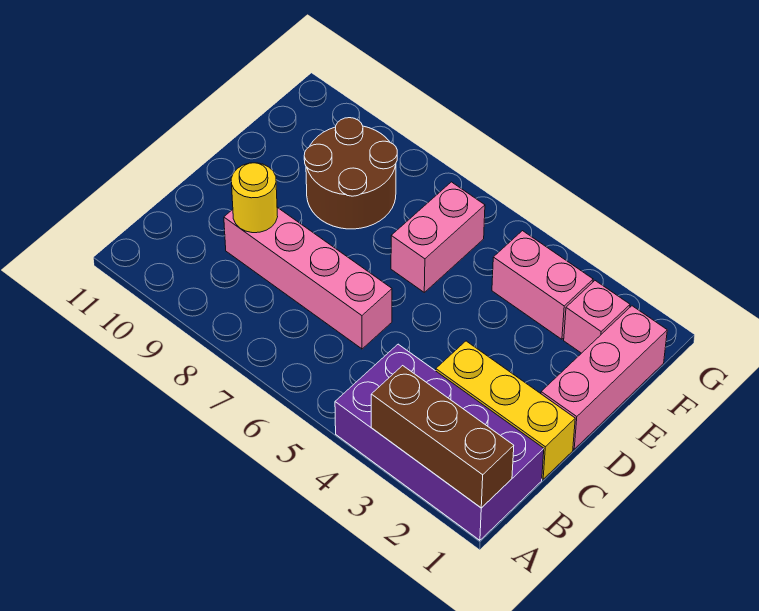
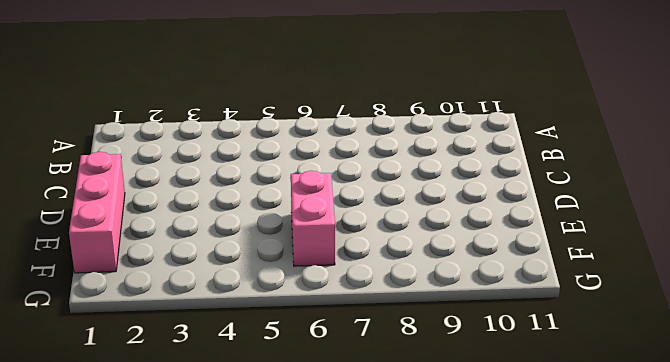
none -> purple 2x4 brick [335,344,544,540]
none -> yellow 1x3 brick [436,341,575,479]

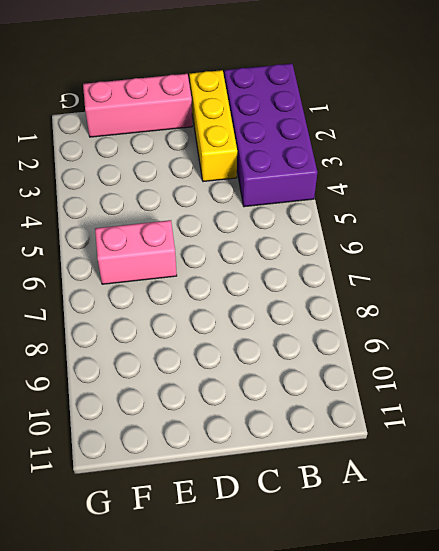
none -> pink 1x4 brick [224,207,392,349]
none -> brown 2x2 round brick [304,118,397,229]

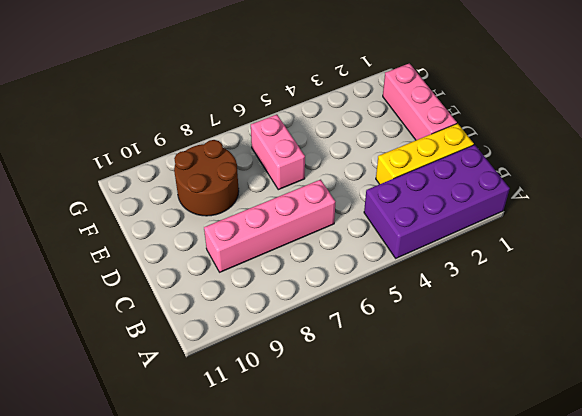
none -> pink 1x1 brick [564,281,630,353]
none -> pink 1x2 brick [492,231,593,339]

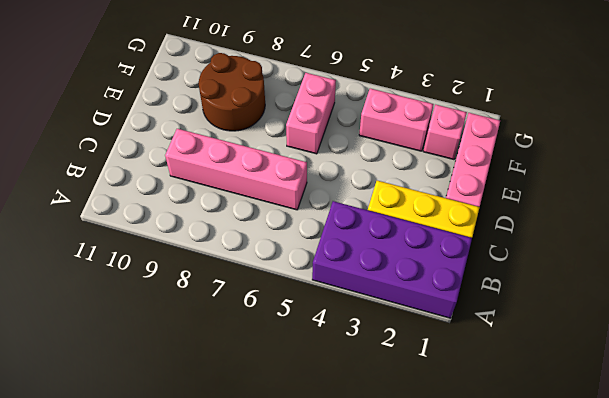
none -> brown 1x3 brick [371,366,514,508]
none -> yellow 1x1 round brick [231,163,278,233]

